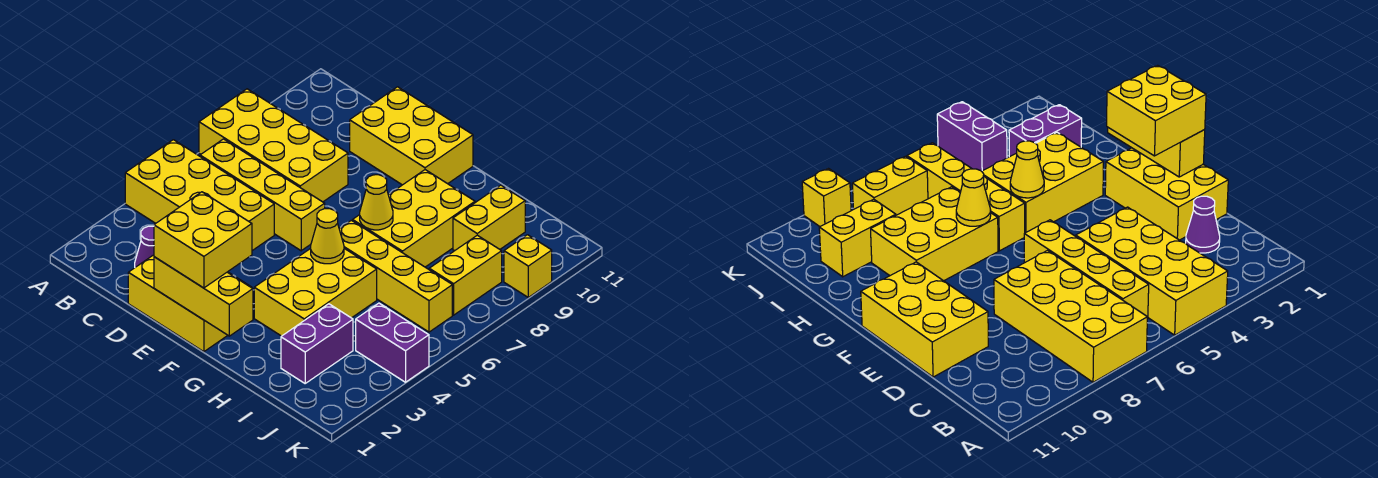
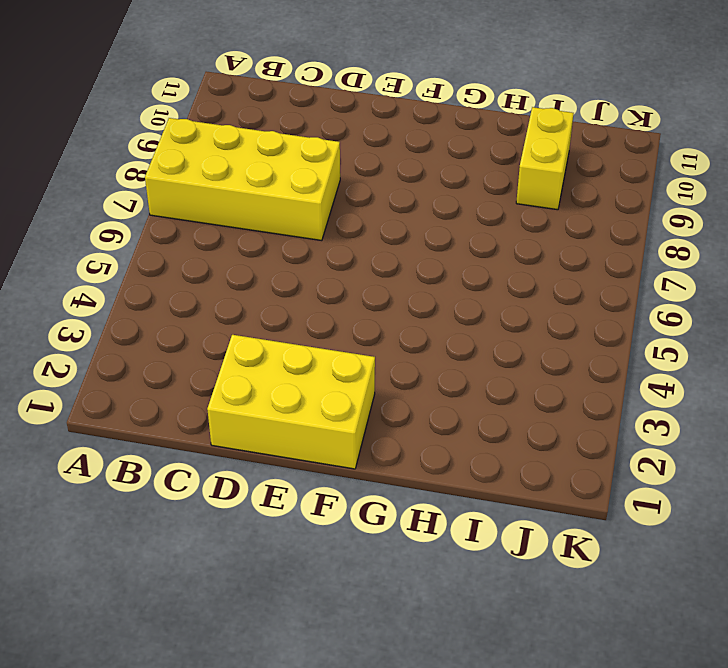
none -> yellow 2x4 brick [125,140,274,251]
none -> yellow 1x4 brick [200,139,325,251]
none -> purple 1x1 cone [135,226,154,267]

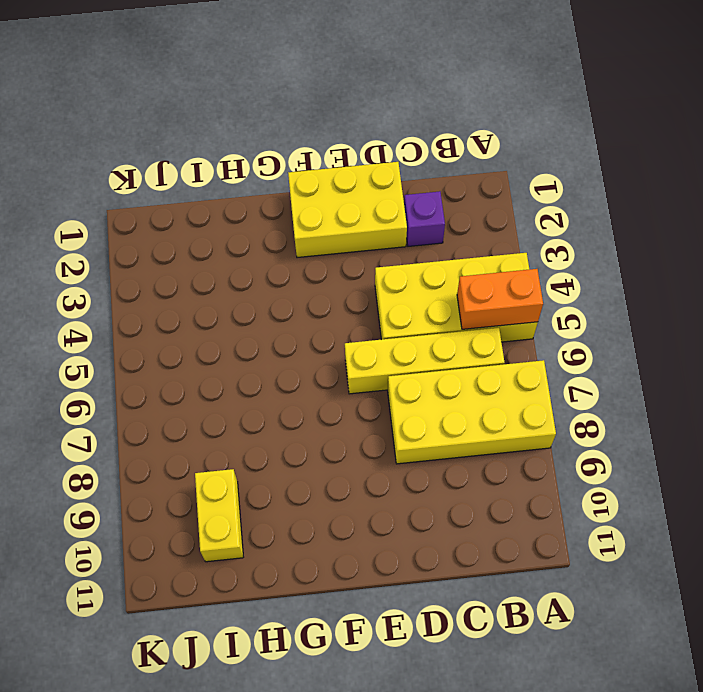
orange 1x2 brick [457,269,543,329] -> none
purple 1x1 brick [404,191,445,246] -> purple 1x1 cone [135,226,154,267]
none -> yellow 2x3 brick [350,87,473,185]
none -> yellow 2x3 brick [254,248,377,336]
none -> yellow 1x4 brick [339,220,452,332]

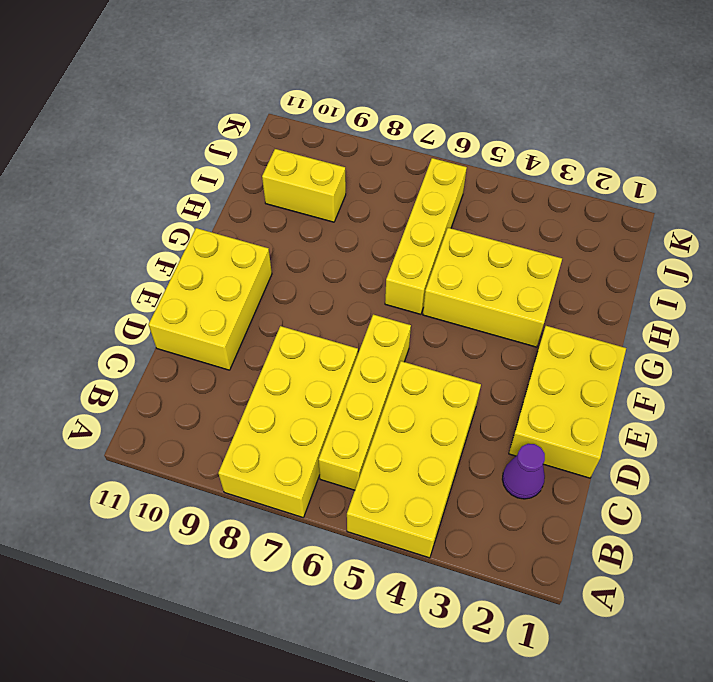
none -> yellow 2x3 brick [353,170,475,267]
none -> purple 1x2 brick [281,304,353,383]
none -> purple 1x2 brick [356,303,429,382]

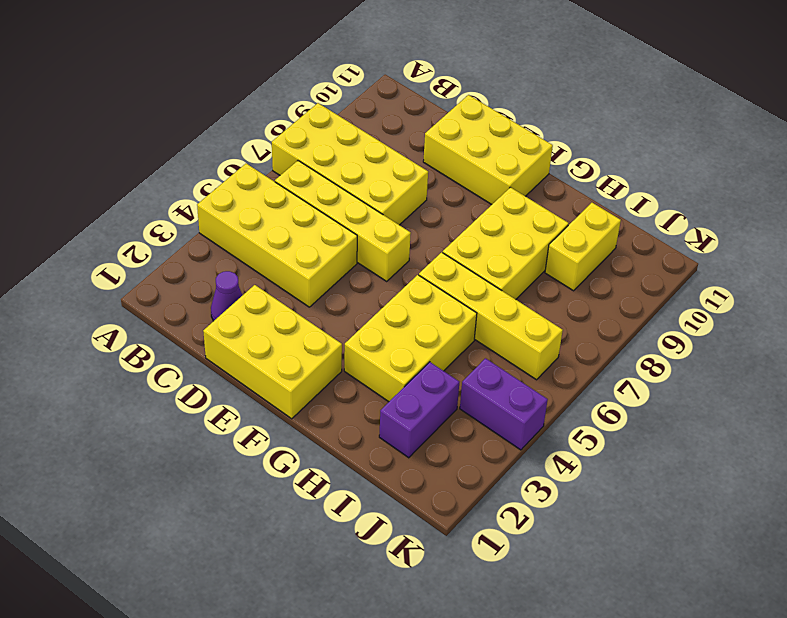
none -> yellow 1x2 brick [429,235,502,315]
none -> yellow 1x1 brick [504,235,552,297]
none -> yellow 1x3 brick [154,257,253,336]

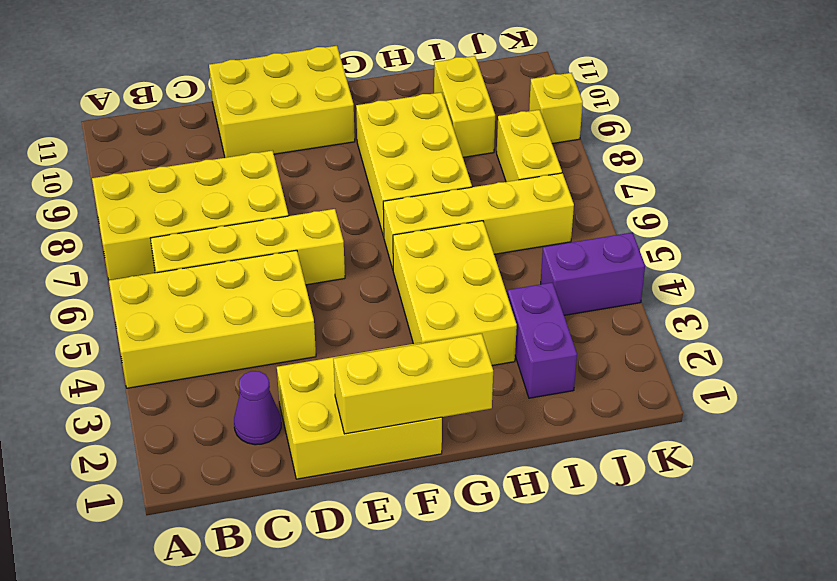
none -> yellow 1x1 cone [311,209,344,264]
none -> yellow 1x1 cone [360,175,393,230]
none -> yellow 2x2 brick [154,192,252,288]

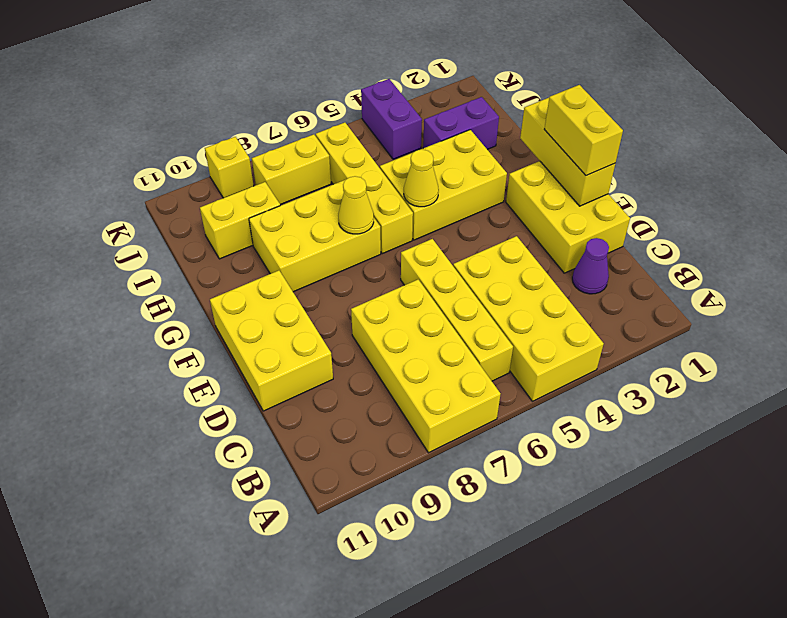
yellow 1x2 brick [544,85,623,176] -> yellow 2x2 brick [154,192,252,288]

